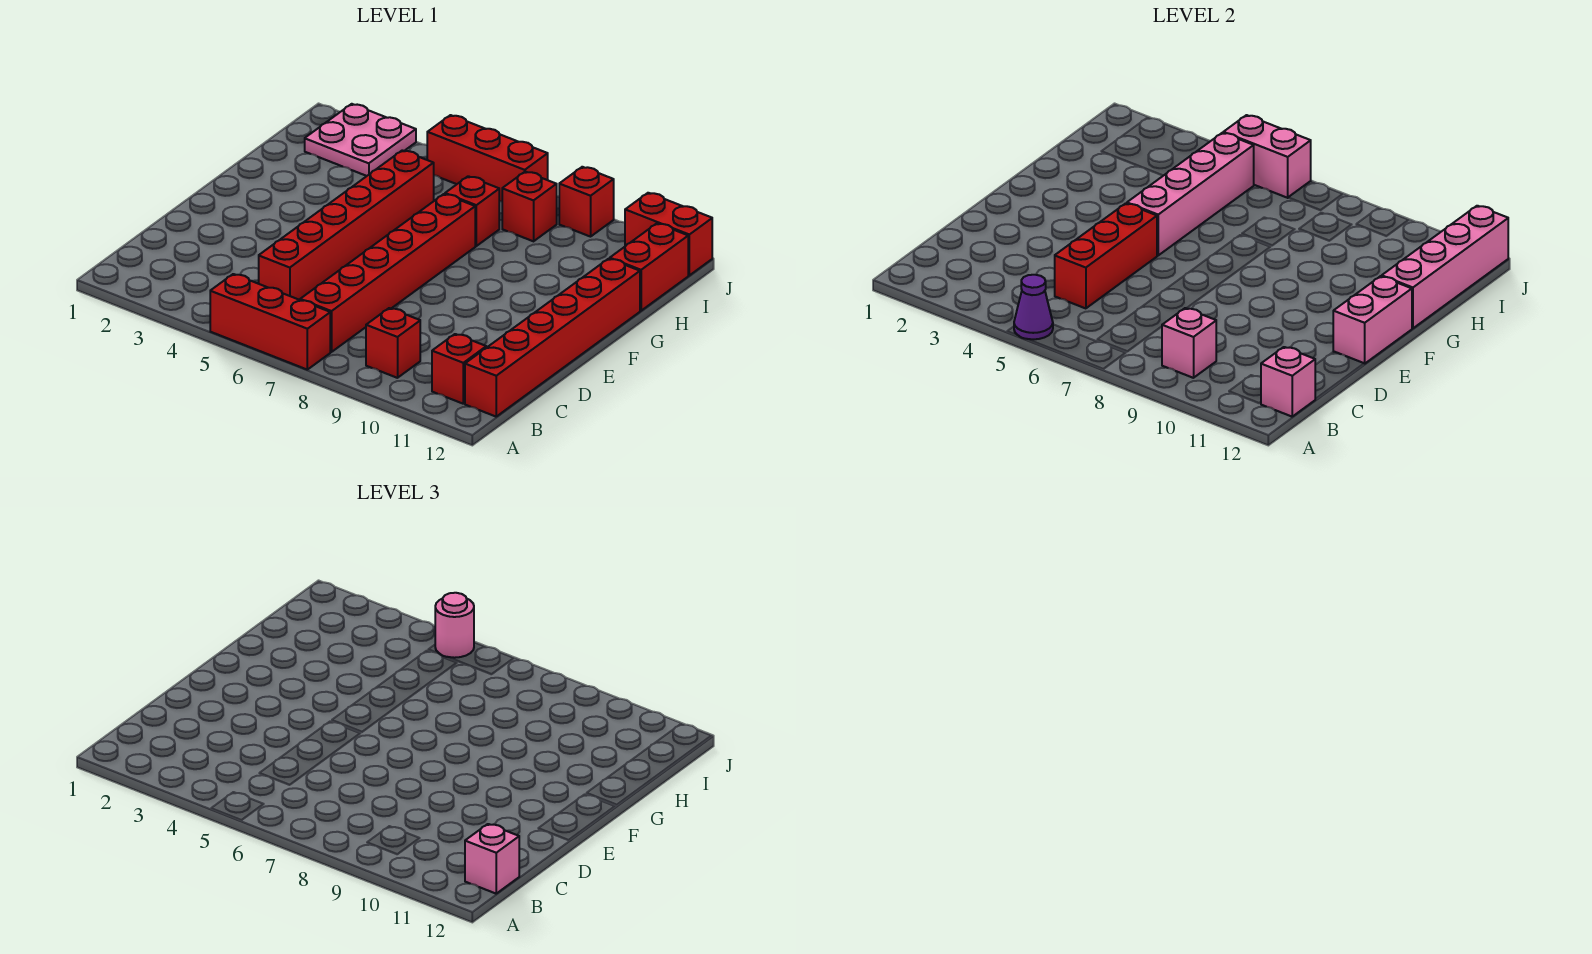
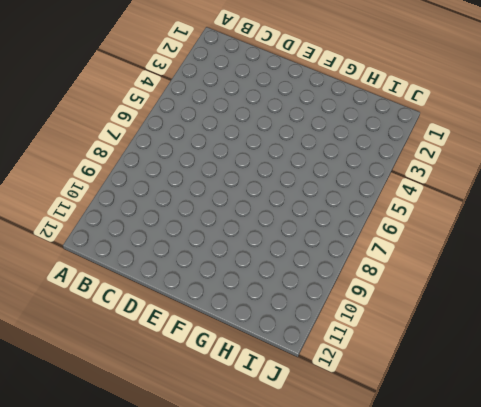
none -> red 1x3 brick [210,274,330,370]
none -> red 1x6 brick [300,194,475,352]
none -> red 1x1 brick [366,308,420,378]

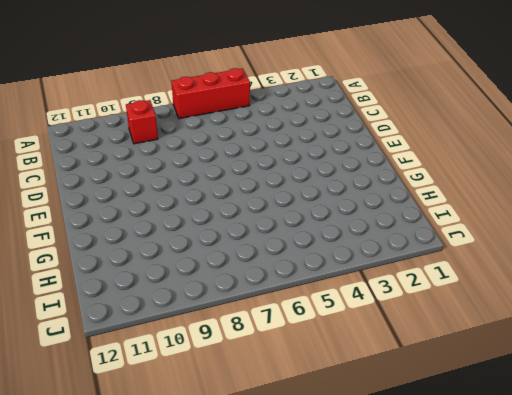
none -> red 1x6 brick [300,194,475,352]
none -> red 1x1 brick [432,334,486,404]
none -> red 1x6 brick [465,259,640,417]

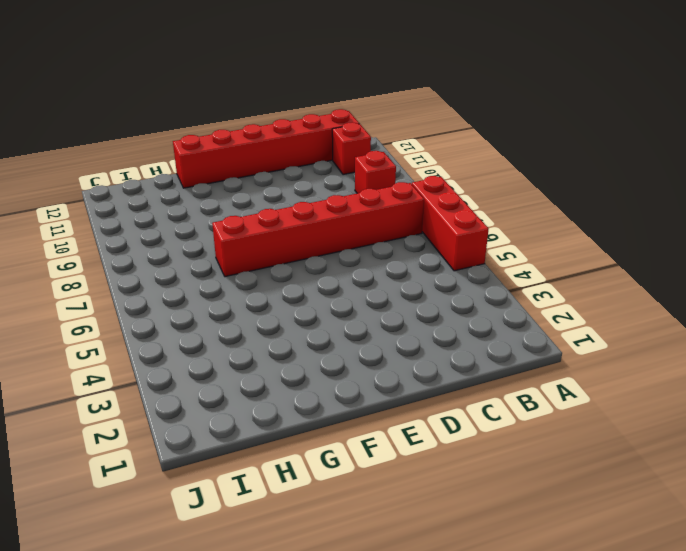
none -> red 1x6 brick [259,150,434,300]
none -> red 1x1 brick [445,176,499,246]
none -> red 1x2 brick [610,223,688,311]

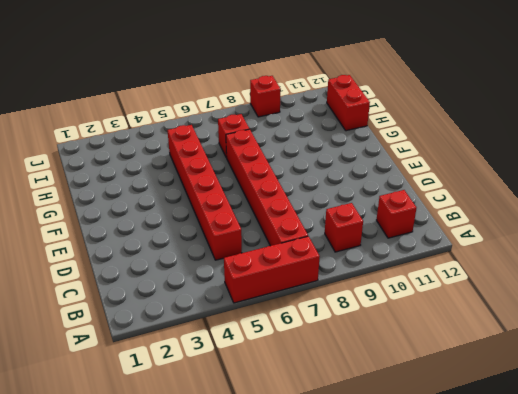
none -> red 1x6 brick [465,259,640,417]
none -> pink 2x2 plate [305,104,416,176]
none -> red 1x1 brick [502,172,557,241]

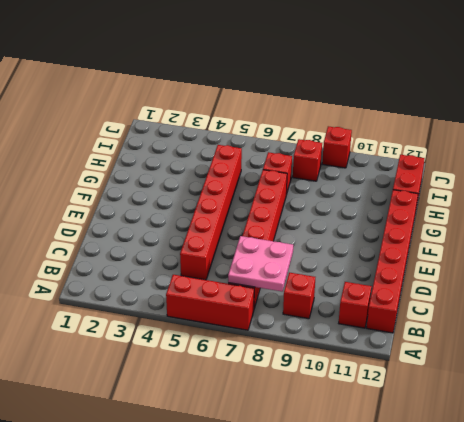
pink 2x2 plate [228,236,293,291] -> pink 2x2 plate moved to [305,104,416,176]
none -> red 1x3 brick [427,115,548,201]
none -> red 1x2 brick [625,193,712,275]
none -> purple 1x1 cone [1014,275,1053,339]

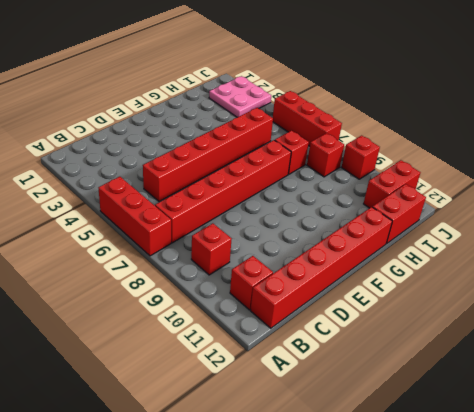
red 1x2 brick [364,160,420,208] -> red 1x2 brick turned to [625,193,712,275]
none -> purple 1x1 cone [1014,275,1053,339]
none -> pink 1x1 brick [1162,308,1216,378]
none -> pink 1x1 brick [1261,347,1315,417]

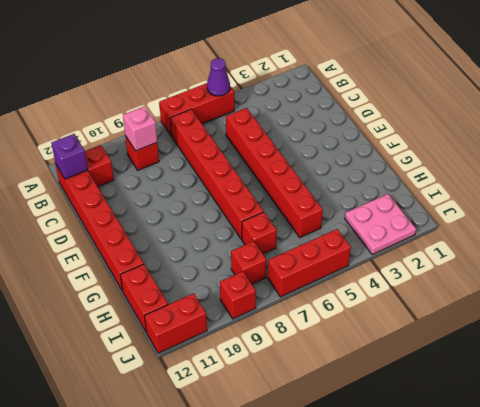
purple 1x1 brick [52,134,88,179] -> pink 1x1 brick [1261,347,1315,417]
none -> red 1x3 brick [1055,203,1157,308]
none -> pink 1x2 brick [1333,276,1412,364]
none -> pink 1x4 brick [1127,133,1254,255]

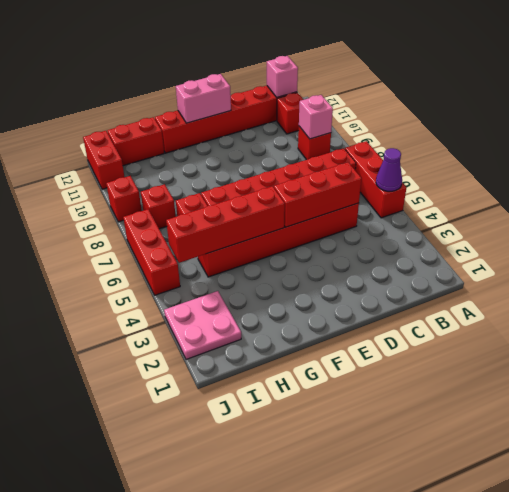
red 1x4 brick [166,186,285,263] -> pink 1x4 brick [1127,133,1254,255]
none -> pink 1x4 brick [1382,206,1508,328]
none -> pink 1x2 brick [1223,115,1311,198]
none -> pink 1x1 brick [465,824,519,894]

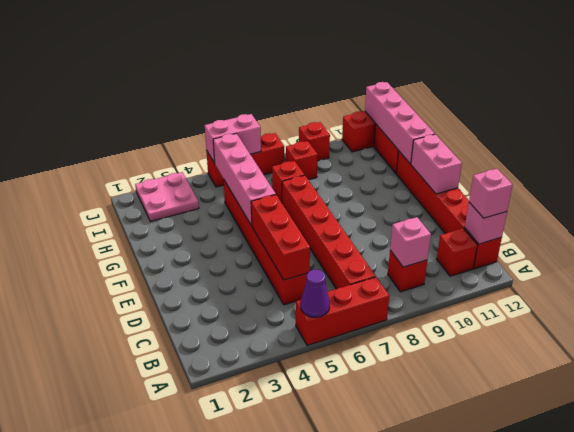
none -> pink 1x1 round brick [435,593,474,658]

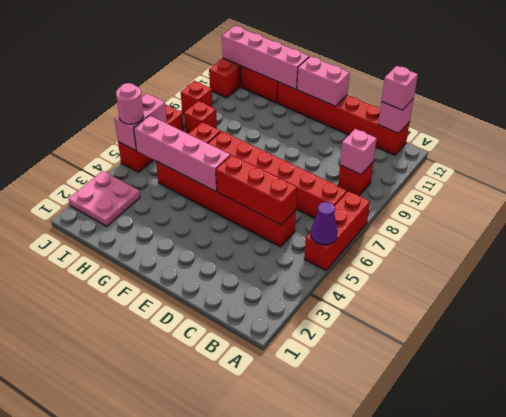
none -> red 1x1 brick [432,334,486,404]

